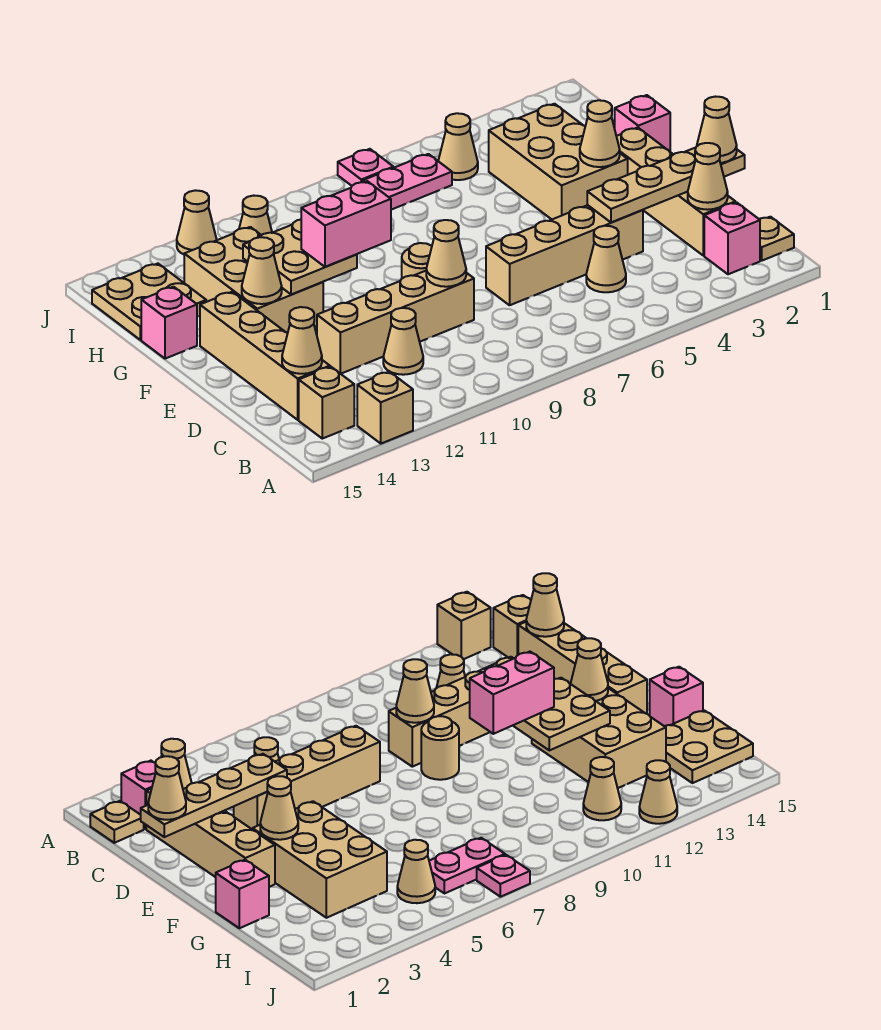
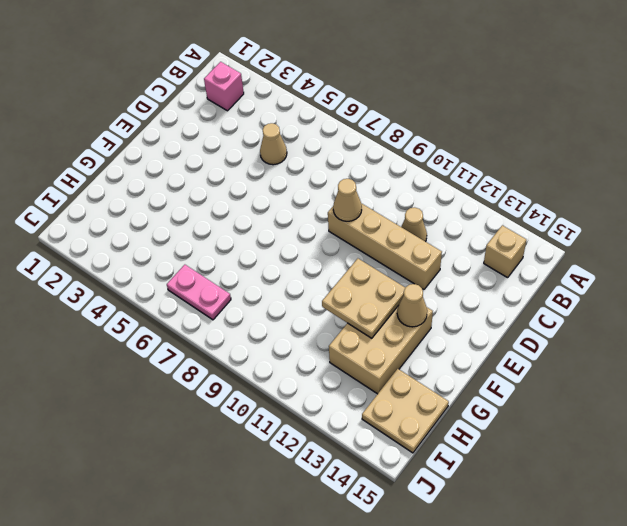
none -> tan 1x1 brick [357,372,413,444]
none -> tan 1x1 plate [759,217,794,261]
none -> tan 1x4 brick [616,127,735,256]
none -> tan 1x4 brick [200,292,330,420]

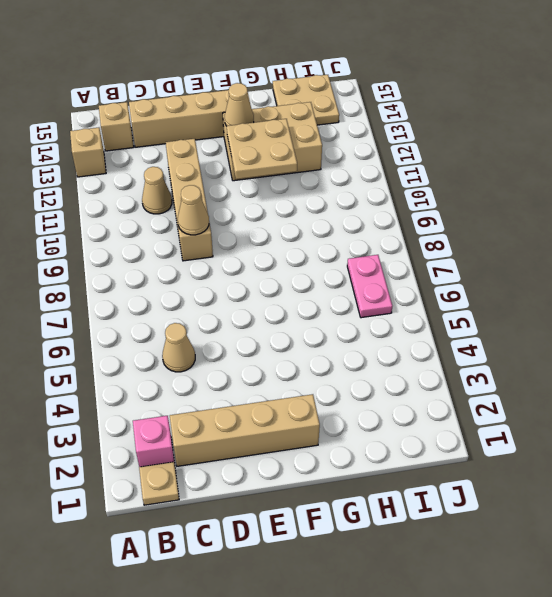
none -> tan 1x4 brick [486,205,643,305]
none -> tan 1x1 round brick [402,243,432,278]
none -> tan 2x3 brick [489,104,628,219]
none -> pink 1x1 brick [615,95,670,151]

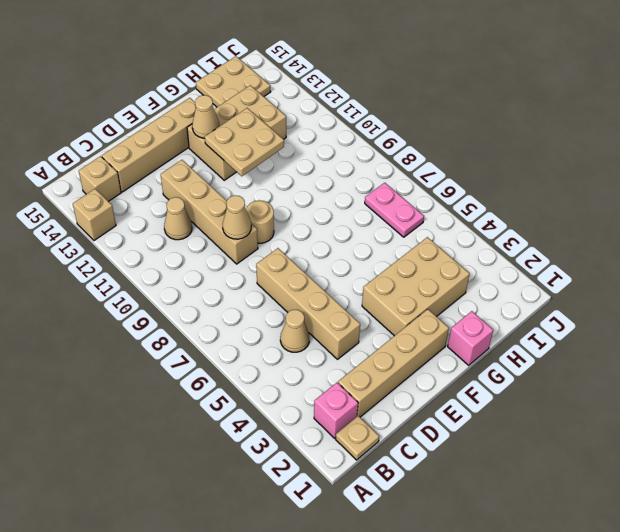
none -> pink 1x1 brick [141,287,197,359]
none -> tan 1x1 cone [438,113,478,180]
none -> tan 1x1 cone [239,196,272,235]
none -> pink 1x1 plate [338,149,393,186]

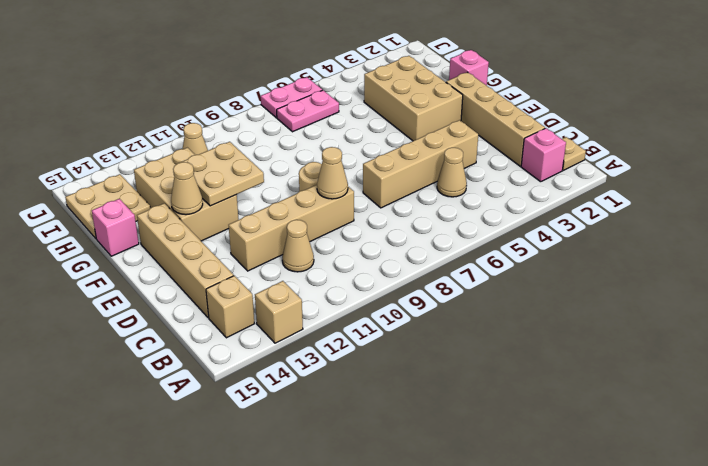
pink 1x2 plate [261,77,322,118] -> pink 1x1 plate [338,149,393,186]
none -> tan 1x1 cone [438,113,478,180]
none -> tan 1x1 cone [177,190,217,254]
none -> tan 1x1 cone [688,143,728,210]
none -> tan 1x1 cone [282,307,322,374]

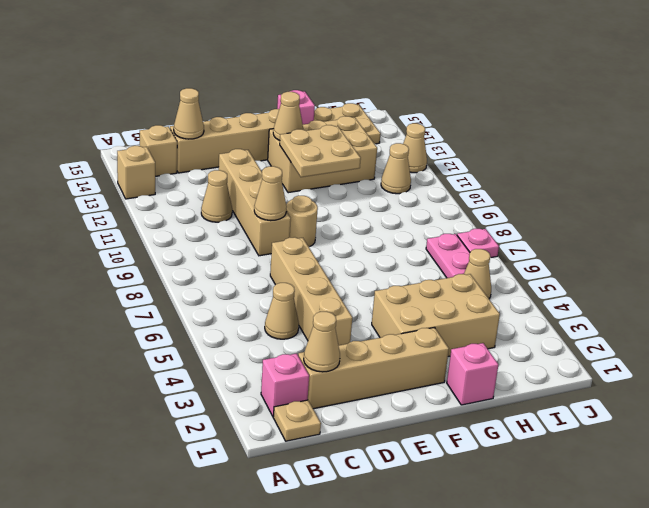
none -> tan 1x4 plate [587,148,745,223]
none -> tan 1x1 cone [580,100,620,167]
none -> tan 1x1 cone [697,97,737,163]
none -> pink 1x2 brick [301,181,391,267]

